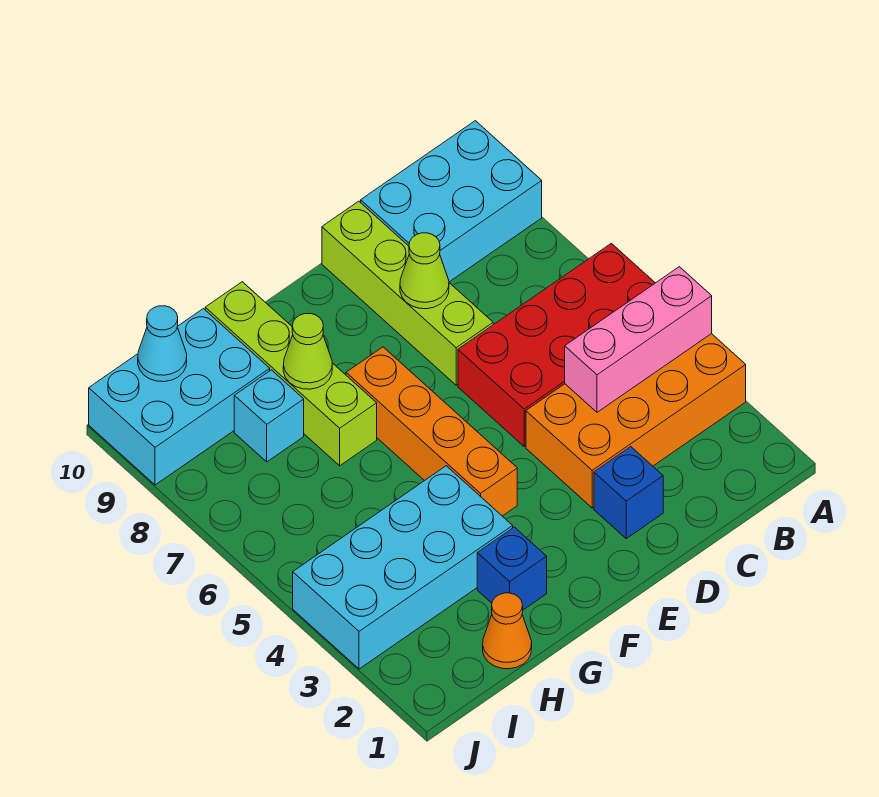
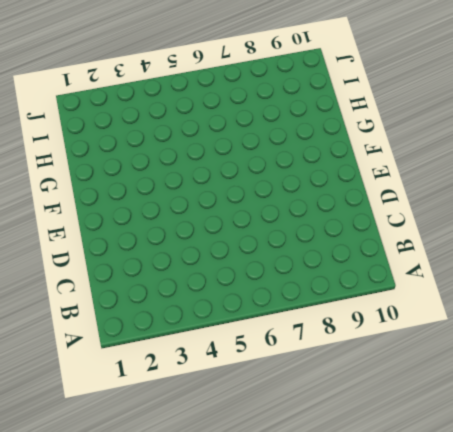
none -> orange 2x4 brick [526,334,746,508]
none -> red 2x4 brick [458,243,655,446]
none -> cyan 2x3 brick [361,121,542,282]

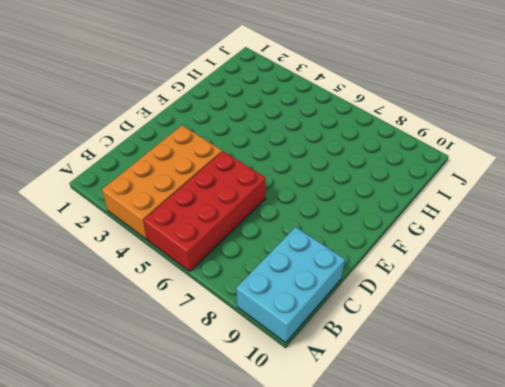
none -> blue 1x1 brick [594,447,663,538]
none -> lime 1x4 brick [322,201,493,385]
none -> orange 1x4 brick [346,347,517,516]

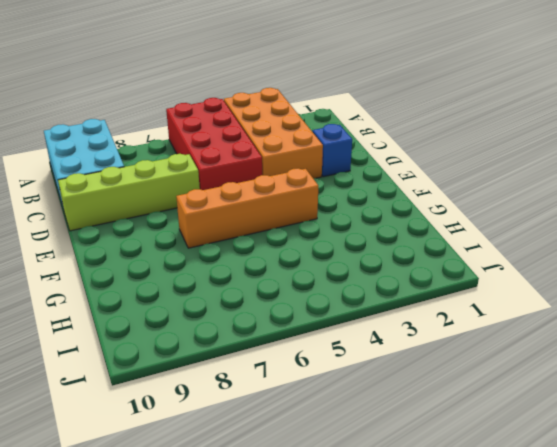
none -> blue 1x1 brick [477,527,547,610]
none -> cyan 2x4 brick [293,466,513,669]
none -> lime 1x4 brick [205,282,377,466]

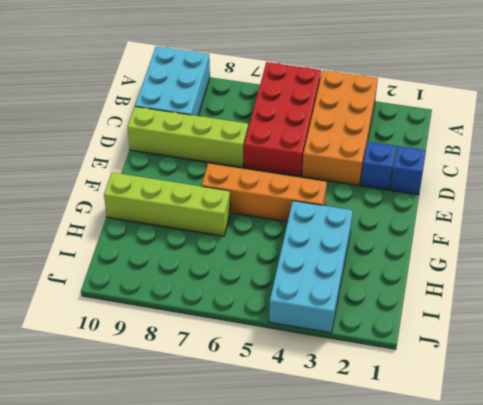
blue 1x1 brick [390,146,426,195] -> blue 1x1 brick moved to [477,527,547,610]
none -> orange 1x1 cone [483,593,532,669]
none -> cyan 1x1 brick [234,370,304,462]
none -> cyan 2x3 brick [89,309,270,485]

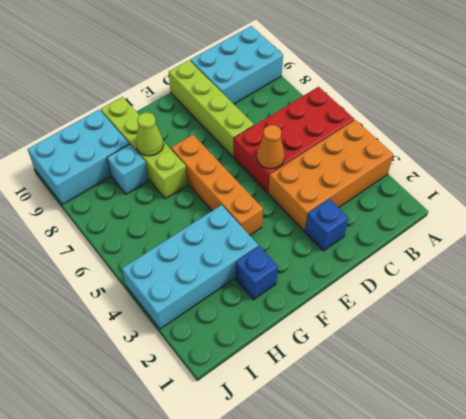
orange 1x1 cone [257,125,285,169] -> orange 1x1 cone moved to [483,593,532,669]
none -> pink 1x3 brick [565,267,712,412]
none -> lime 1x1 cone [400,233,449,309]
none -> cyan 1x1 cone [138,306,187,382]

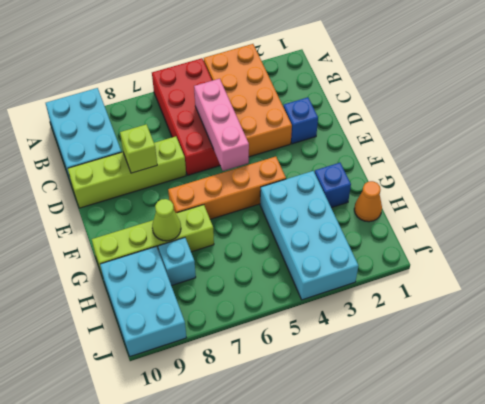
pink 1x3 brick [194,79,249,171] -> pink 1x3 brick moved to [565,267,712,412]
lime 1x1 brick [120,124,157,173] -> lime 1x1 cone [400,233,449,309]
none -> cyan 1x1 cone [138,306,187,382]

